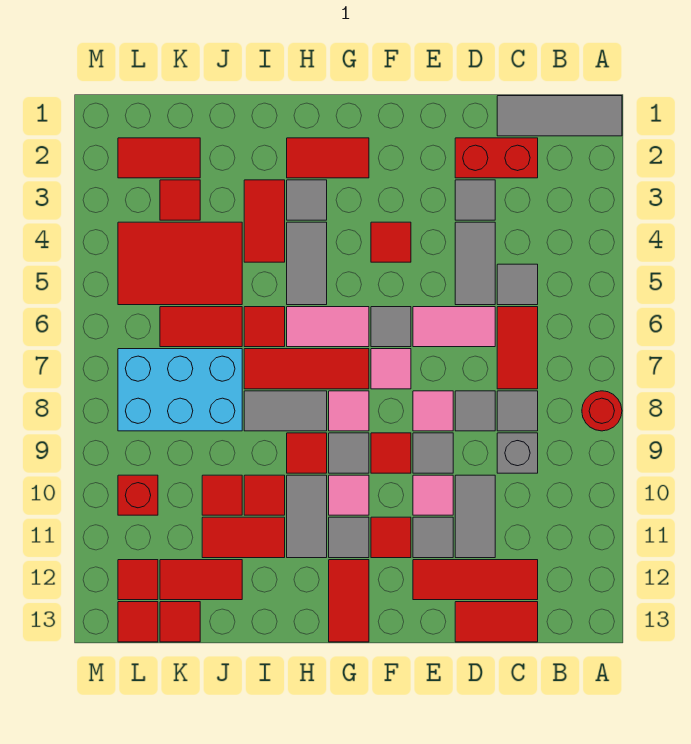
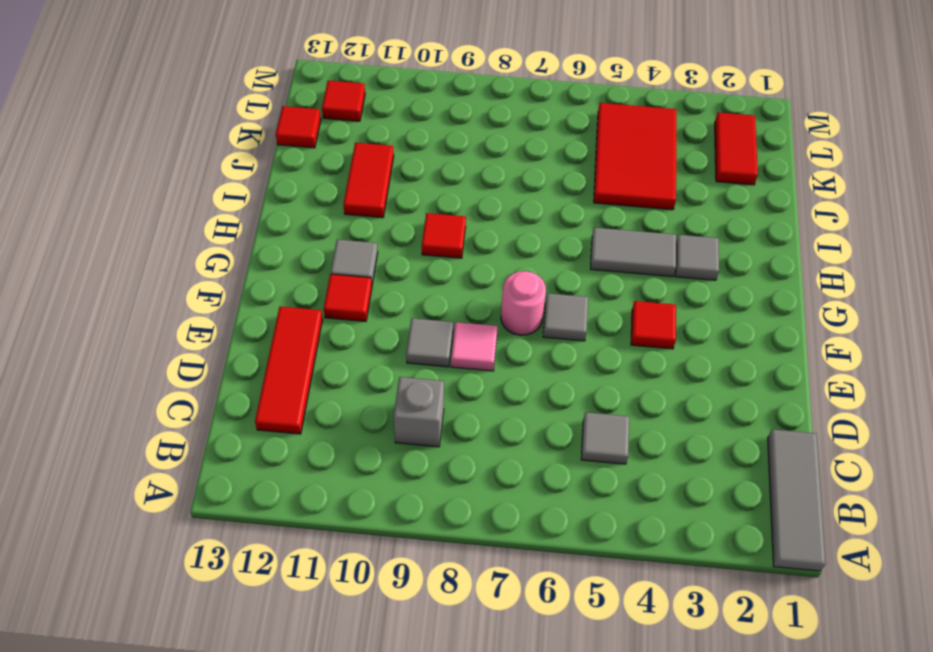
pink 1x1 round brick [501,271,546,335] -> pink 1x1 tile [371,349,411,389]
none -> red 1x1 round brick [582,391,622,431]
none -> red 1x2 brick [455,138,538,178]
none -> red 1x2 tile [497,307,538,389]
none -> grey 1x1 tile [497,391,538,431]

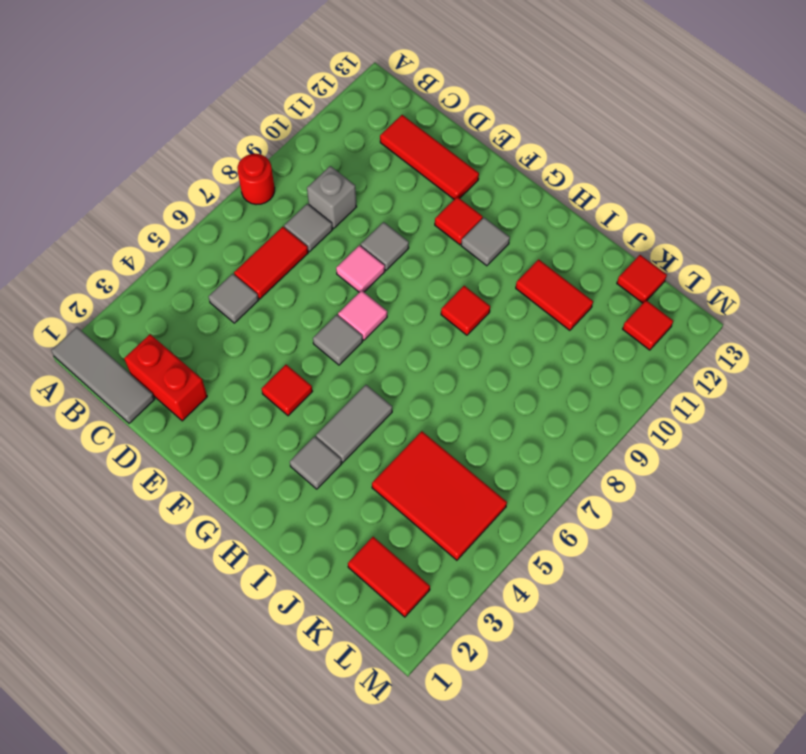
none -> red 1x2 tile [455,602,538,642]
none -> grey 1x1 tile [455,180,495,220]
none -> grey 1x2 tile [455,222,495,305]
none -> pink 1x2 tile [413,307,495,347]

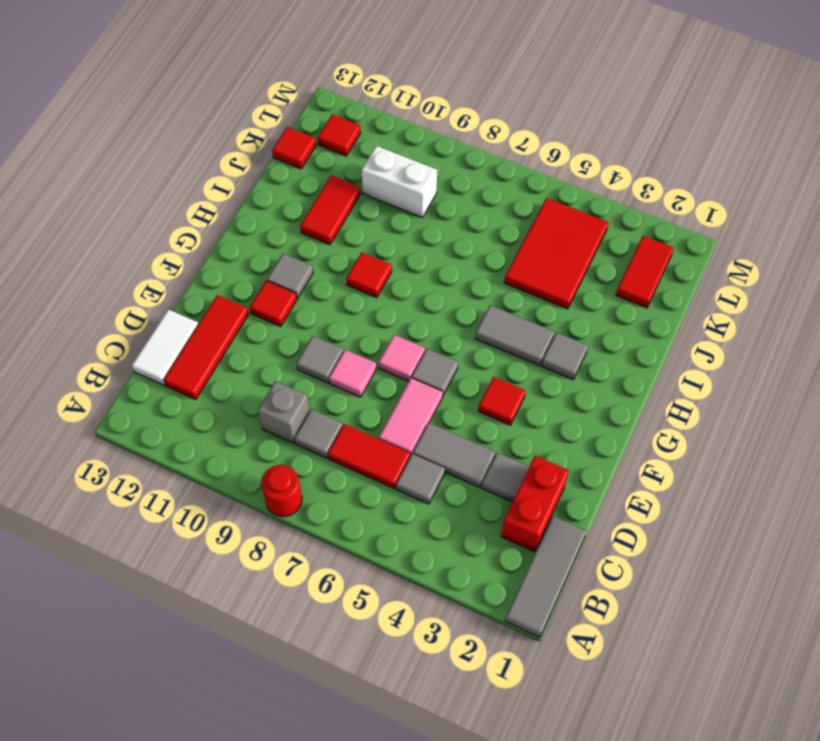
white 1x2 tile [132,309,198,385] -> red 1x2 tile [455,602,538,642]
white 1x2 brick [362,146,437,218] -> none
none -> grey 1x1 tile [455,391,495,431]
none -> grey 1x2 tile [455,475,495,558]
none -> pink 1x1 tile [413,475,453,515]
none -> grey 1x1 tile [413,517,453,558]

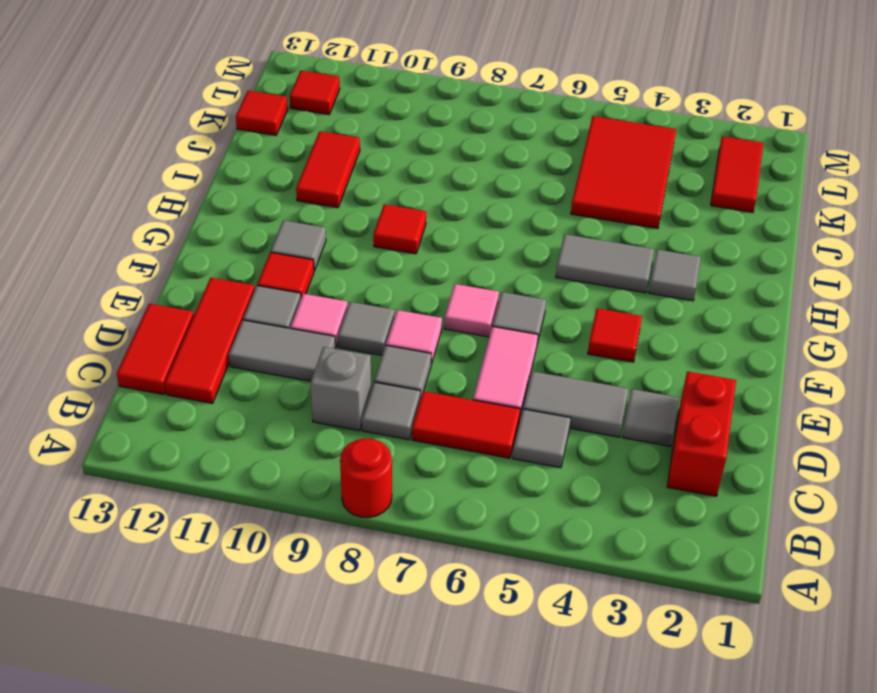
none -> grey 1x3 tile [497,96,622,136]
none -> red 1x1 tile [371,433,411,473]
none -> red 1x2 tile [287,138,369,178]
none -> pink 1x2 tile [287,307,369,347]

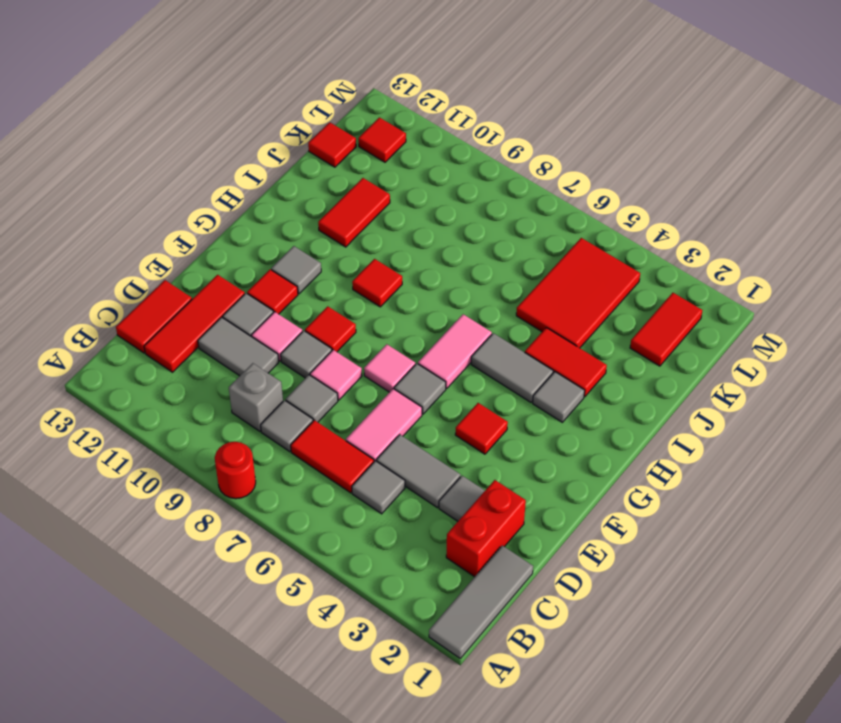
none -> red 1x2 tile [287,138,369,178]
none -> red 1x3 tile [244,349,369,389]
none -> pink 1x1 tile [329,391,369,431]
none -> grey 1x1 tile [329,433,369,473]

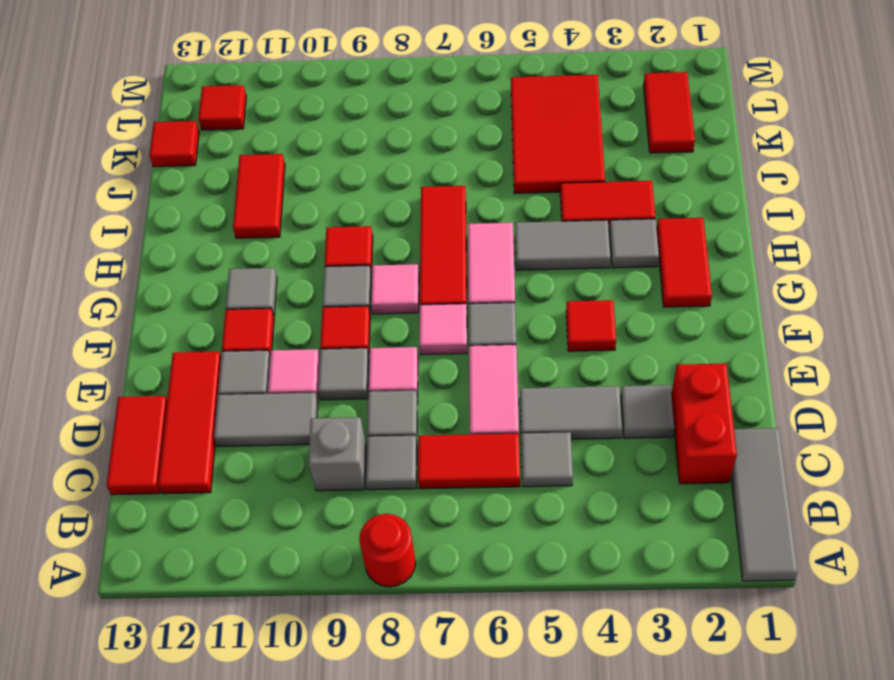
none -> pink 1x1 tile [329,475,369,515]
none -> red 1x2 tile [329,560,369,642]
none -> grey 1x2 tile [244,391,327,431]
none -> grey 1x2 tile [287,475,327,558]

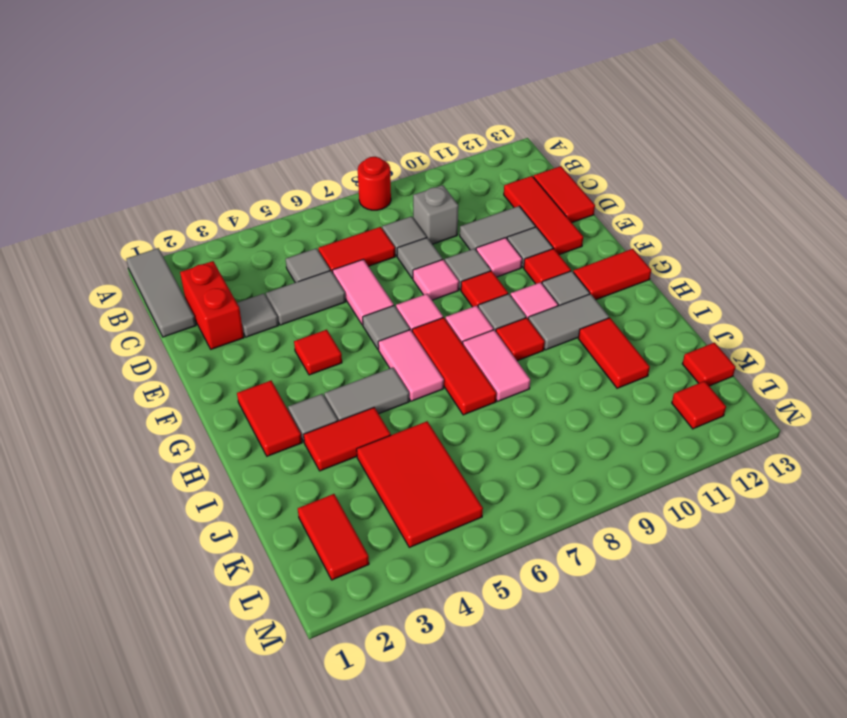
pink 1x2 tile [463,330,530,401] -> grey 1x2 tile [244,391,327,431]
none -> red 1x1 tile [244,307,285,347]
none -> red 1x1 tile [244,475,285,515]
none -> red 1x2 tile [160,307,242,347]
none -> cyan 2x3 brick [118,349,242,431]

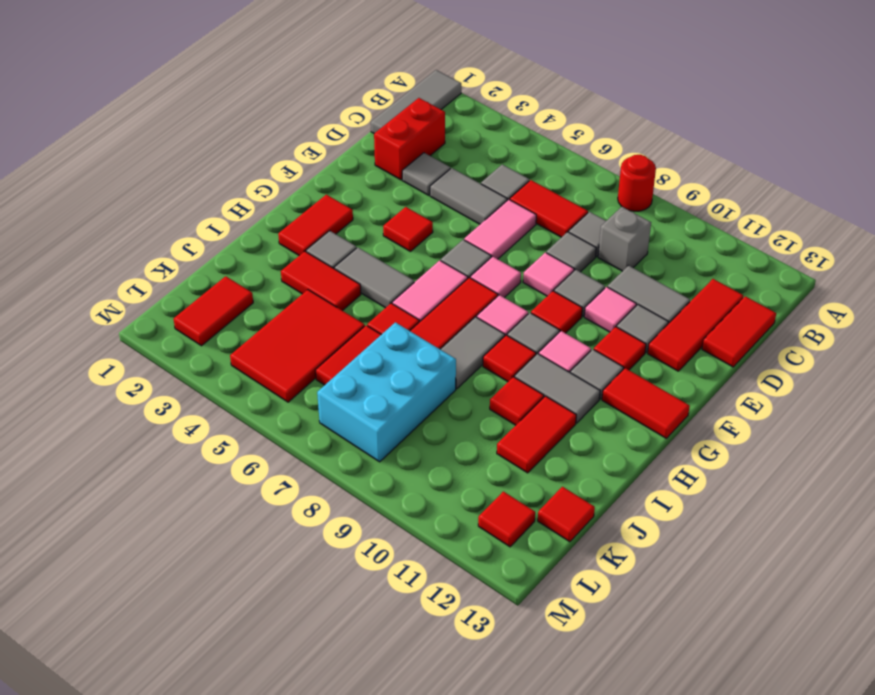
none -> red 1x1 tile [202,475,242,515]
none -> red 1x2 tile [160,560,242,600]
none -> red 1x1 tile [160,180,200,220]
none -> red 1x1 brick [118,475,158,515]

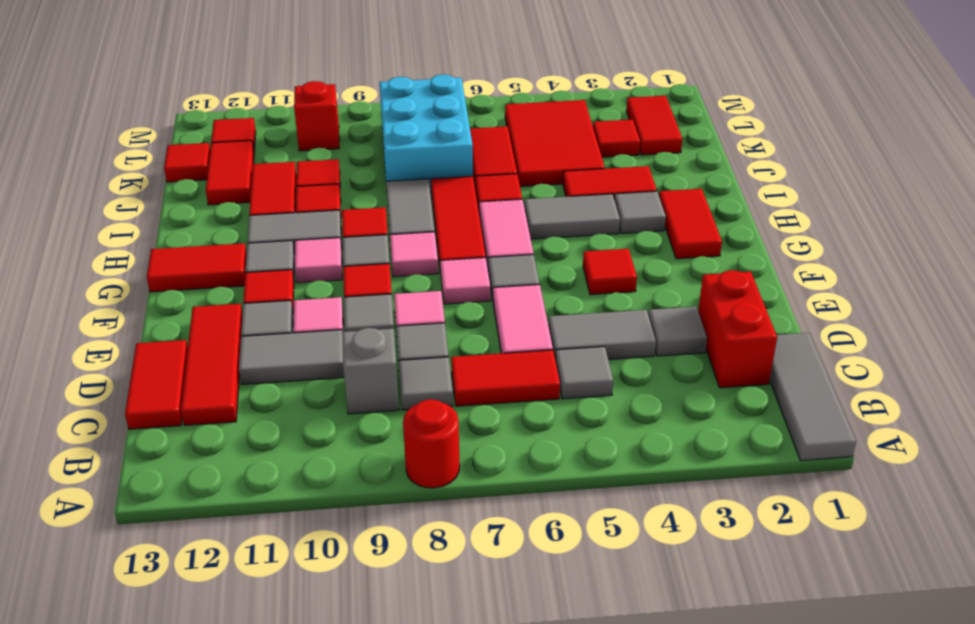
none -> red 1x1 tile [118,602,158,642]

